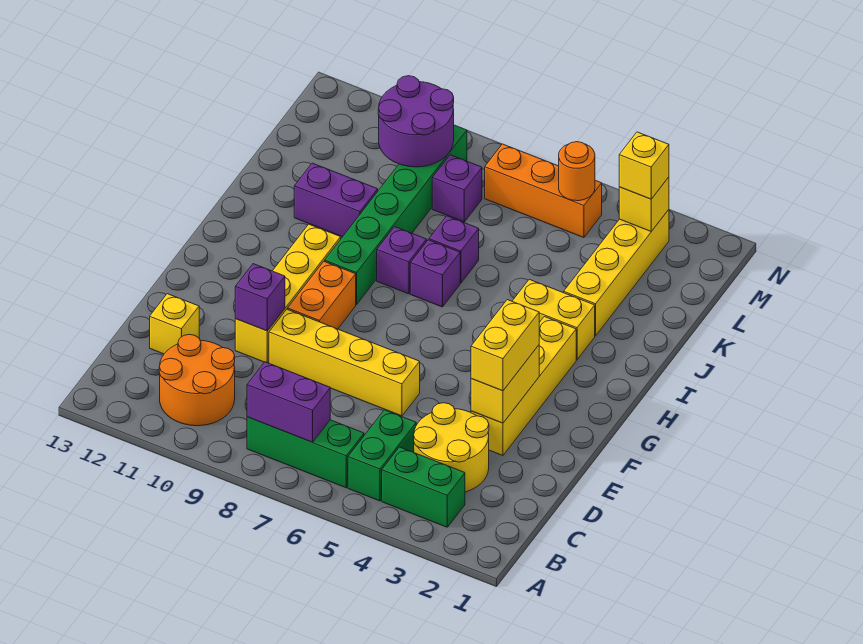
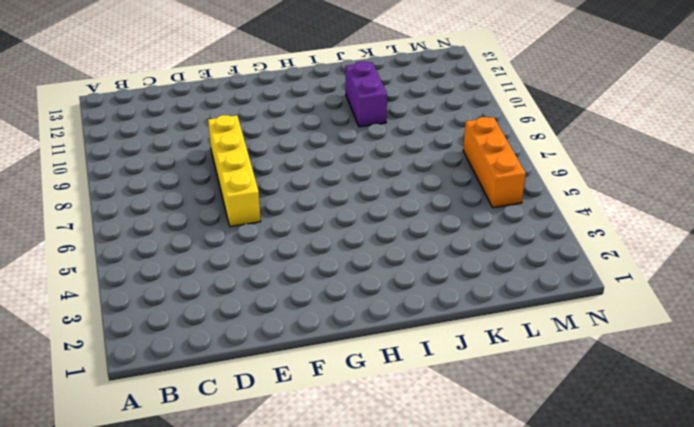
none -> green 1x2 brick [382,447,465,527]
none -> green 1x2 brick [348,410,416,501]
none -> green 1x3 brick [247,417,364,488]

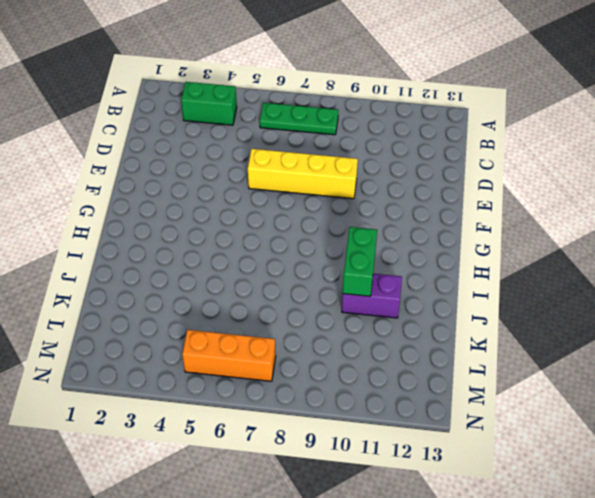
green 1x3 plate [260,103,338,135] -> green 1x3 brick [247,417,364,488]
green 1x2 brick [343,227,377,296] -> green 1x2 brick moved to [348,410,416,501]
none -> orange 2x2 round brick [159,334,235,426]
none -> yellow 2x2 round brick [414,403,489,492]
none -> yellow 1x1 brick [150,294,199,354]

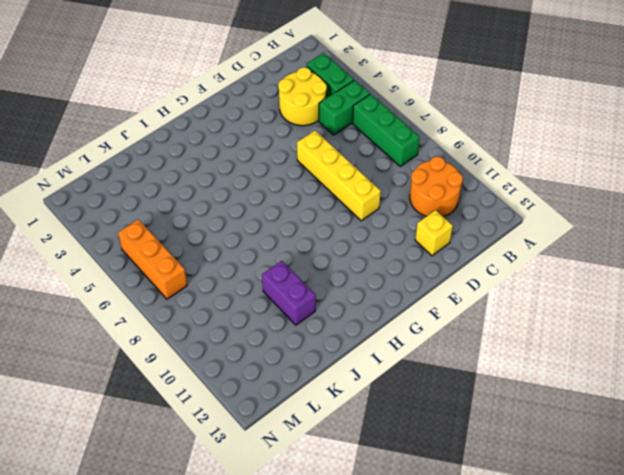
none -> yellow 1x4 brick [471,317,576,455]
none -> yellow 1x4 brick [235,224,341,363]
none -> orange 1x2 brick [288,261,356,329]

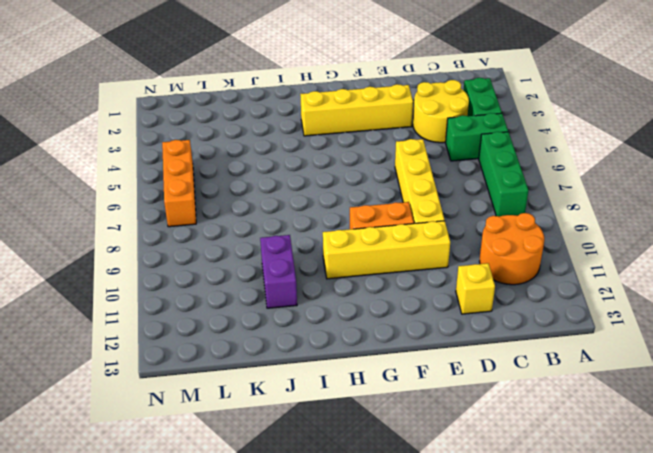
none -> green 1x6 brick [325,125,467,305]
none -> yellow 1x2 brick [512,279,595,360]
none -> purple 1x1 brick [410,240,460,307]

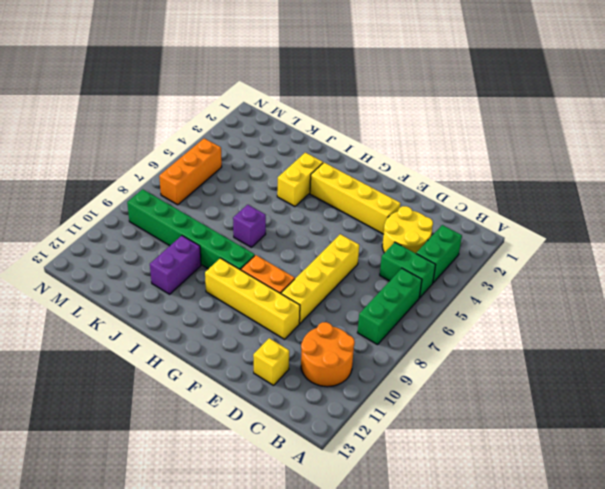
none -> purple 1x1 brick [377,227,427,294]
none -> yellow 1x4 brick [564,210,669,336]
none -> purple 1x1 brick [429,216,479,283]

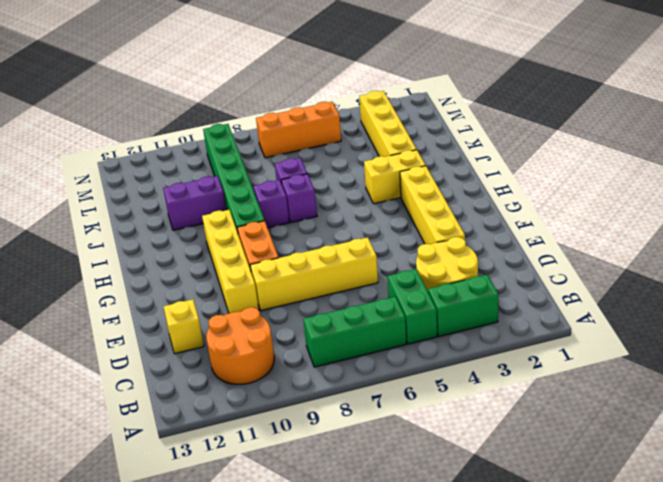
none -> purple 1x1 brick [432,155,482,222]
none -> purple 1x2 brick [247,362,330,442]
none -> yellow 1x2 brick [471,345,539,423]

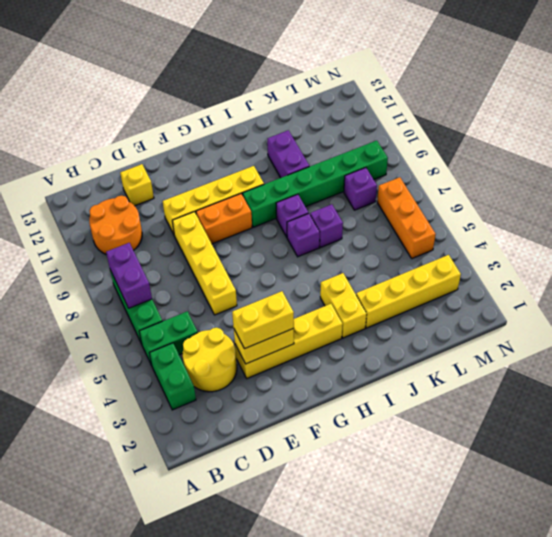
none -> purple 1x1 brick [235,264,285,331]
none -> purple 2x2 round brick [378,76,454,167]
none -> yellow 1x1 brick [619,177,669,231]

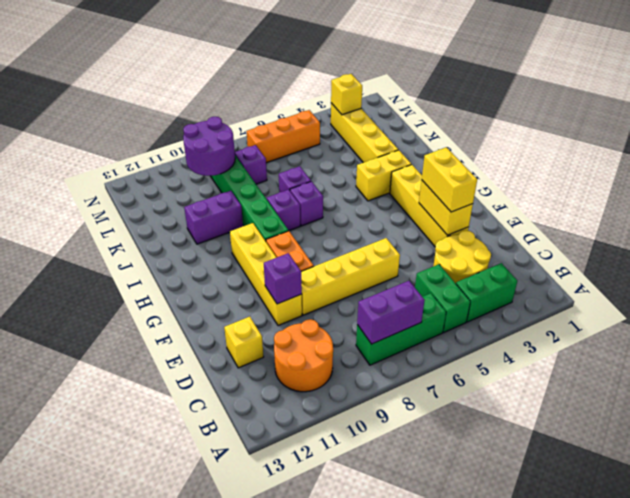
none -> orange 1x1 round brick [559,142,595,201]
none -> yellow 1x1 brick [619,132,669,199]

